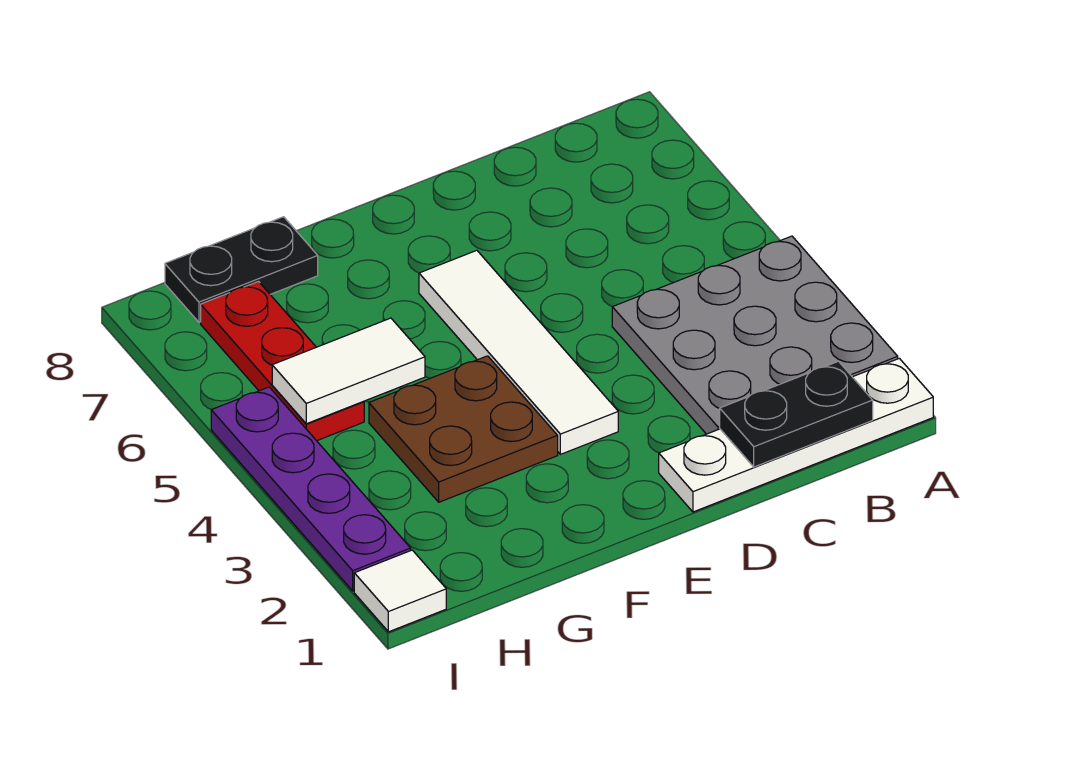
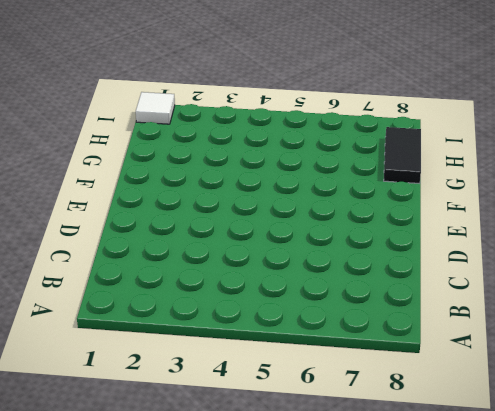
black 1x2 tile [384,127,421,183] -> black 1x2 plate [165,217,318,322]
none -> white 1x4 plate [659,358,933,512]
none -> grey 3x3 plate [612,236,898,434]

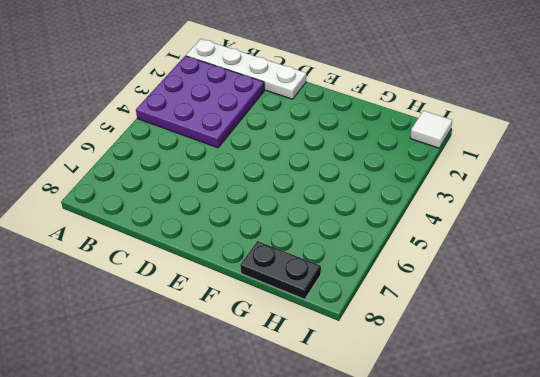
purple 3x3 plate [136,56,264,148] -> grey 3x3 plate [612,236,898,434]
none -> white 1x4 tile [419,250,618,454]
none -> brown 2x2 plate [369,356,558,502]

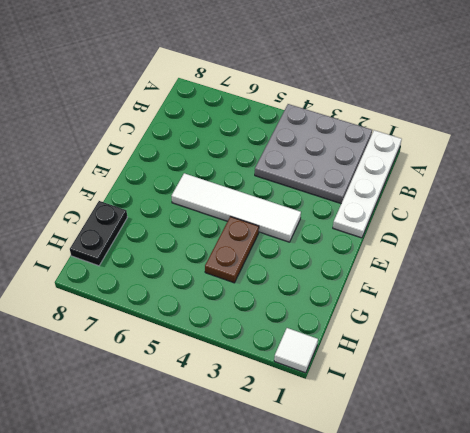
brown 1x2 plate [205,217,259,283] -> brown 2x2 plate [369,356,558,502]
none -> red 1x3 plate [201,282,364,441]
none -> purple 1x4 plate [211,387,411,591]

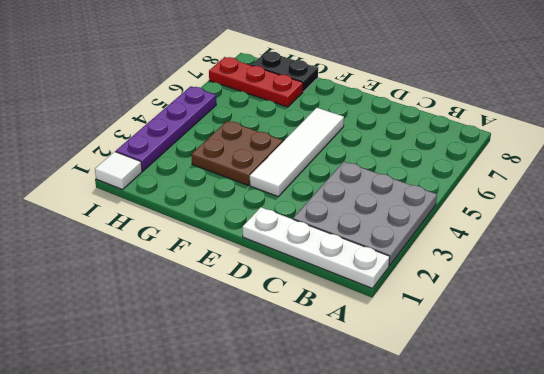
red 1x3 plate [209,57,303,107] -> red 1x3 plate turned to [201,282,364,441]
none -> black 1x2 plate [720,361,873,467]
none -> white 1x2 tile [272,318,425,424]

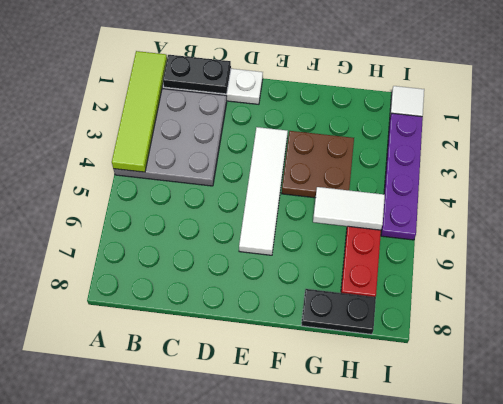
lime 1x4 tile [112,51,167,172] -> none

